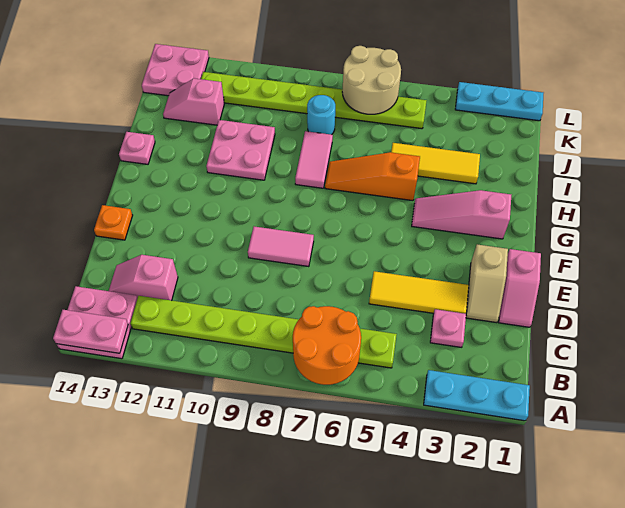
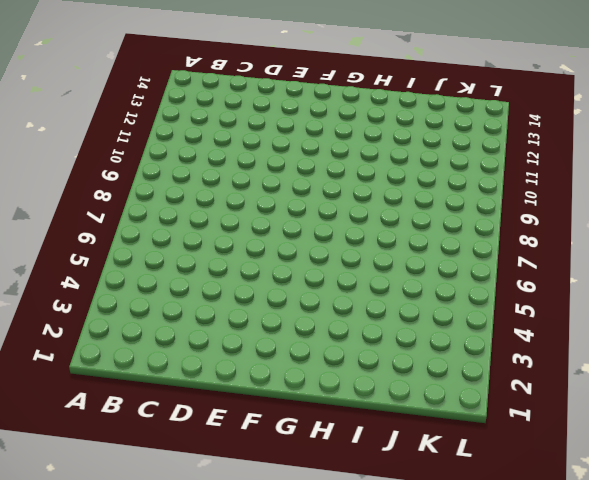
none -> cyan 1x3 plate [424,370,530,421]
none -> pink 2x2 plate [57,286,138,359]
none -> lime 1x8 plate [130,296,397,368]

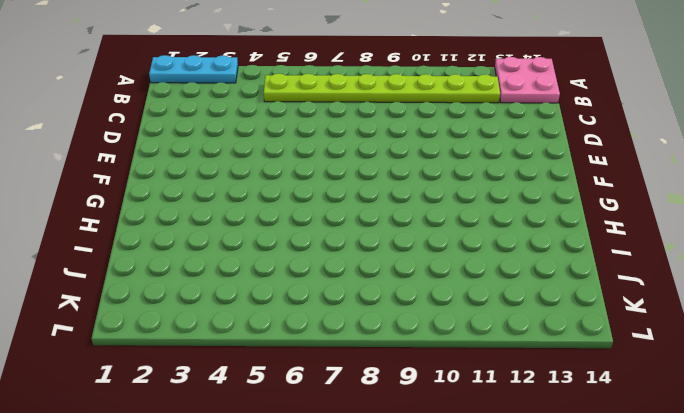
none -> pink 1x1 plate [430,309,466,347]
none -> pink 1x2 slope [109,255,178,301]
none -> pink 1x2 slope [499,249,541,327]

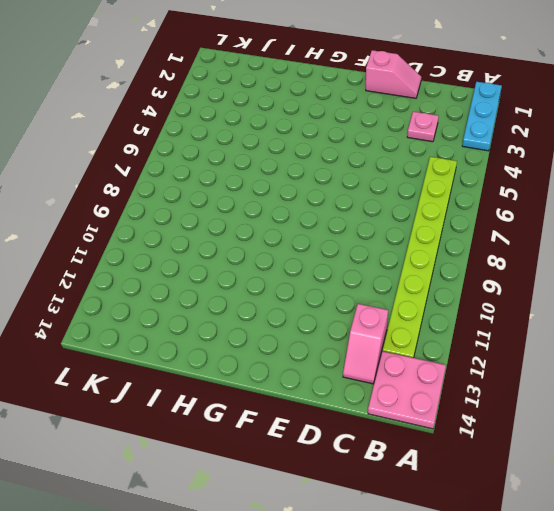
none -> tan 1x2 slope [466,244,508,323]
none -> yellow 1x3 tile [369,271,469,314]
none -> pink 1x2 tile [248,226,314,267]

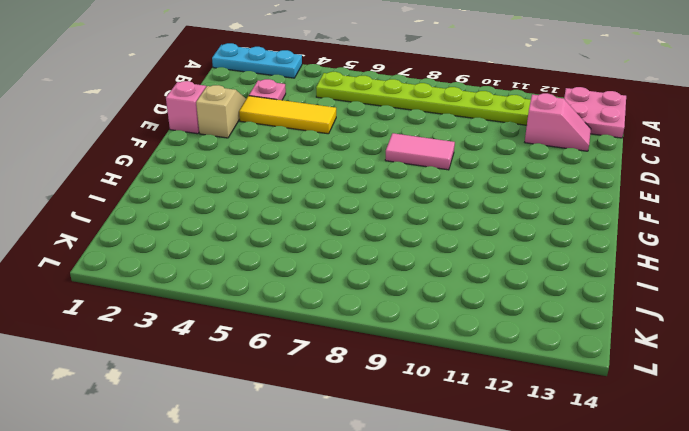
none -> orange 1x1 plate [94,205,133,240]
none -> pink 1x3 slope [412,190,511,239]
none -> orange 1x3 slope [325,152,420,201]

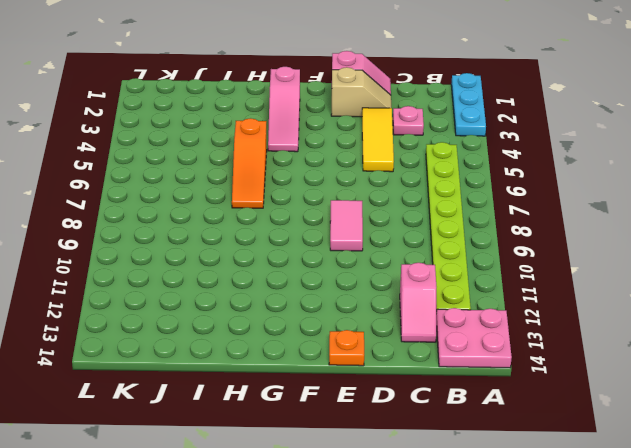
none -> pink 1x2 tile [295,131,333,188]
none -> pink 2x2 plate [206,120,275,180]
none -> pink 1x1 plate [119,132,155,164]

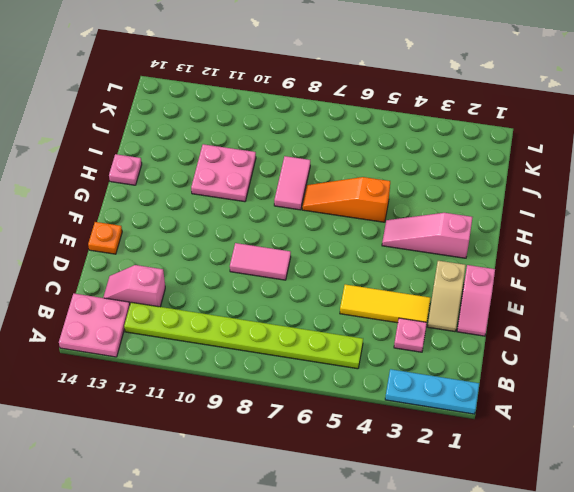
none -> yellow 1x3 tile [391,143,480,184]
none -> cyan 1x1 round brick [307,95,335,135]
none -> pink 1x2 slope [163,78,224,125]

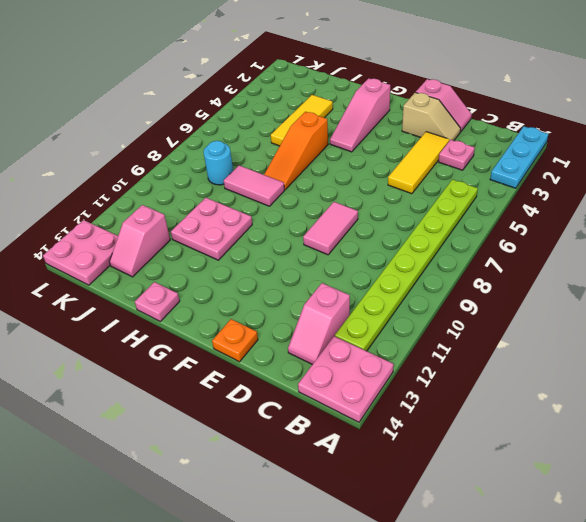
none -> lime 1x8 plate [201,72,427,129]
none -> cyan 1x3 plate [455,82,543,121]
none -> orange 2x2 round brick [293,306,361,385]

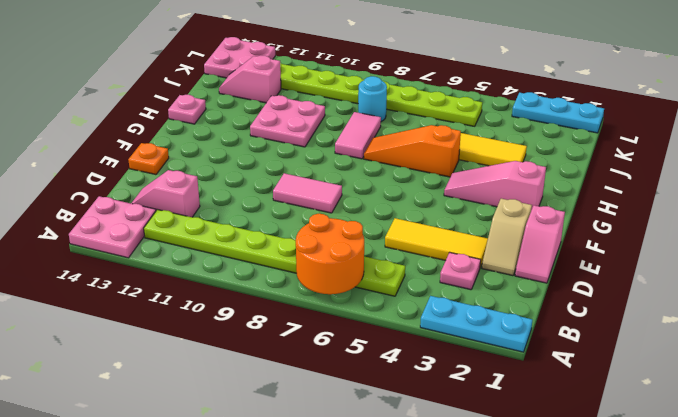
none -> pink 1x2 plate [53,310,128,353]
none -> tan 2x2 round brick [342,46,401,114]

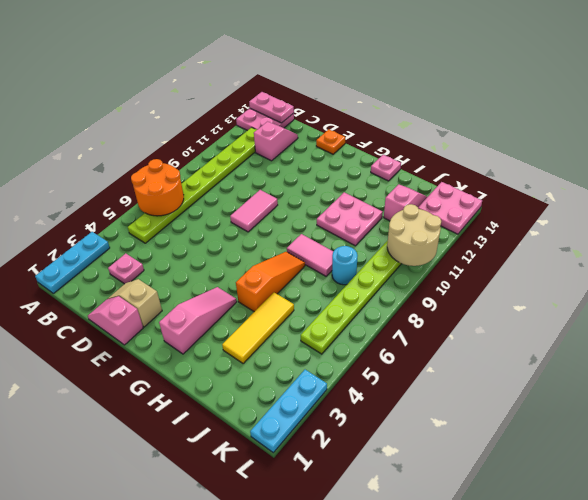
pink 1x2 plate [249,92,294,123] -> pink 1x2 plate turned to [53,310,128,353]
tan 2x2 round brick [387,204,441,266] -> tan 2x2 round brick moved to [342,46,401,114]
none -> yellow 1x3 tile [369,271,469,314]

